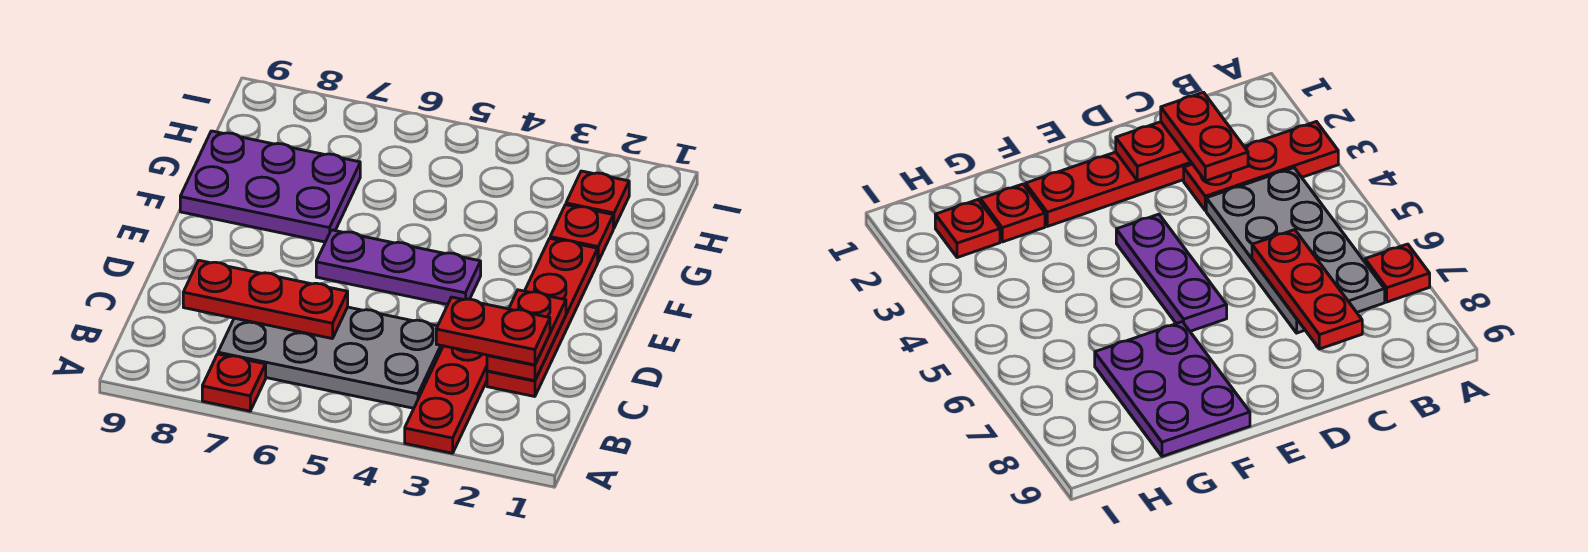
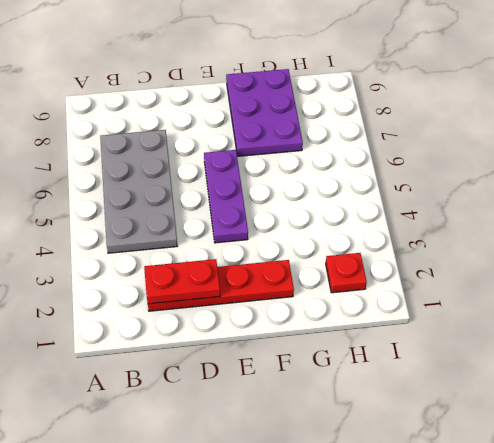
none -> red 1x3 plate [405,346,487,453]
none -> red 1x1 plate [202,354,266,411]

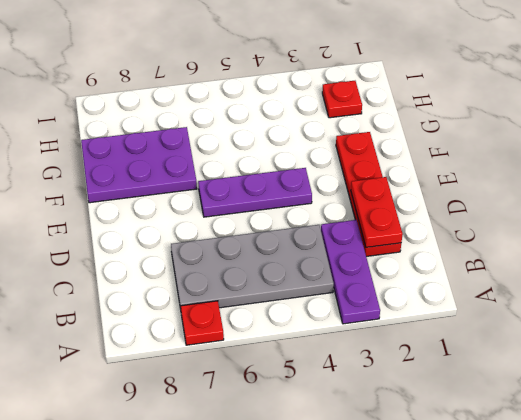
purple 1x3 plate [321,220,380,324] -> red 1x3 plate [405,346,487,453]
none -> red 1x1 plate [550,205,613,261]
none -> red 1x3 plate [183,260,348,339]

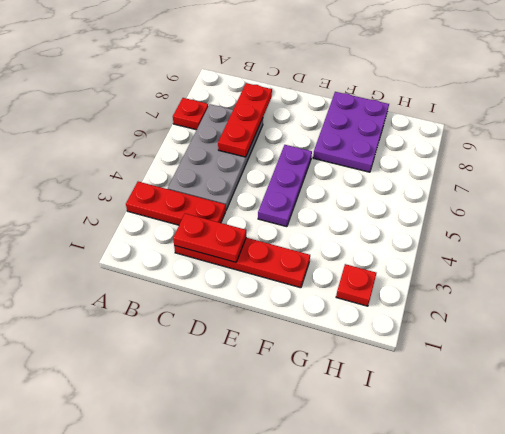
none -> red 1x1 plate [550,205,613,261]
none -> red 1x2 plate [436,297,550,365]

